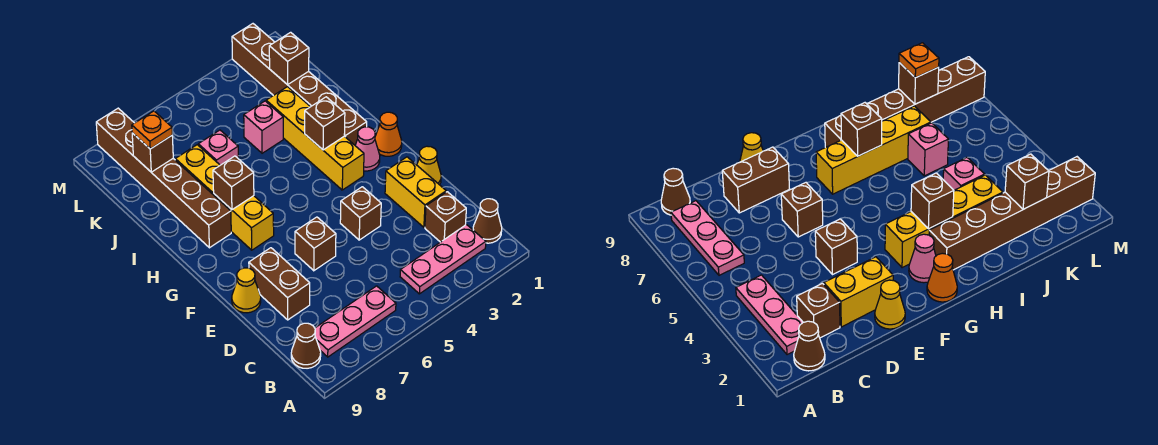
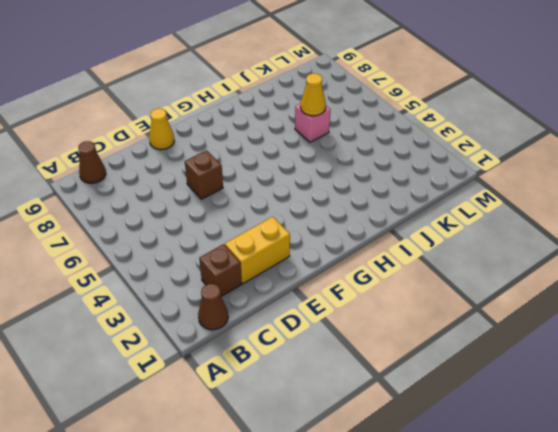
yellow 1x1 cone [300,73,326,116] -> yellow 1x1 cone moved to [417,146,441,185]
none -> pink 1x3 plate [400,225,486,294]
none -> pink 1x3 plate [315,286,396,357]
none -> brown 1x2 brick [249,248,310,320]

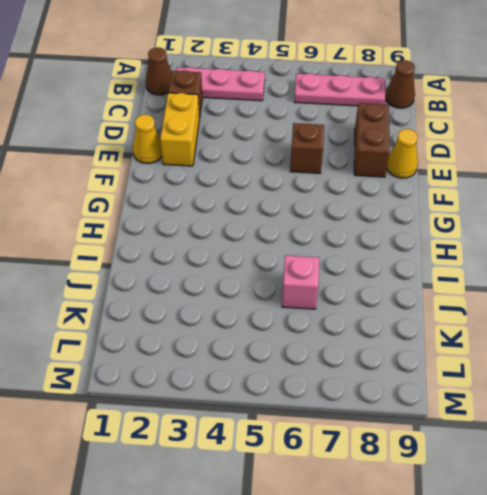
none -> brown 1x1 brick [340,187,381,240]
none -> orange 1x1 cone [375,112,402,156]
none -> pink 1x1 cone [355,127,380,171]

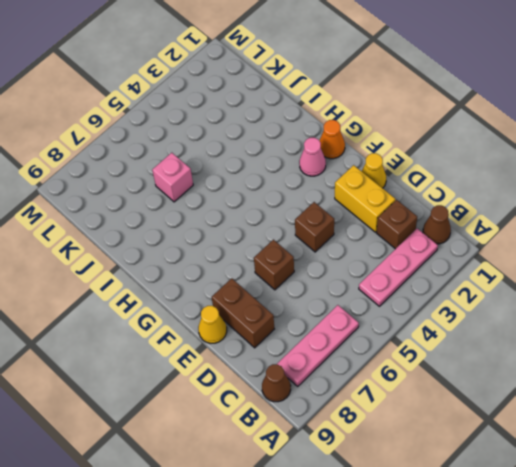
none -> yellow 1x4 brick [266,87,364,190]
none -> yellow 1x4 brick [175,145,274,250]
none -> brown 1x6 brick [232,24,367,145]

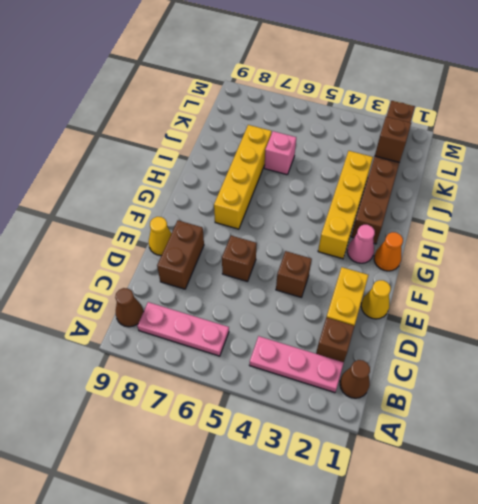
none -> brown 1x6 brick [96,108,231,248]
none -> pink 1x1 brick [244,101,283,153]
none -> brown 1x1 brick [305,97,345,150]

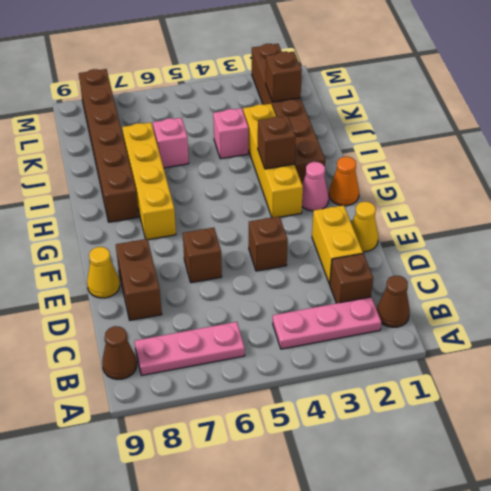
none -> brown 1x1 brick [213,156,254,210]
none -> brown 1x1 brick [132,133,173,172]
none -> orange 1x1 plate [132,111,172,149]

